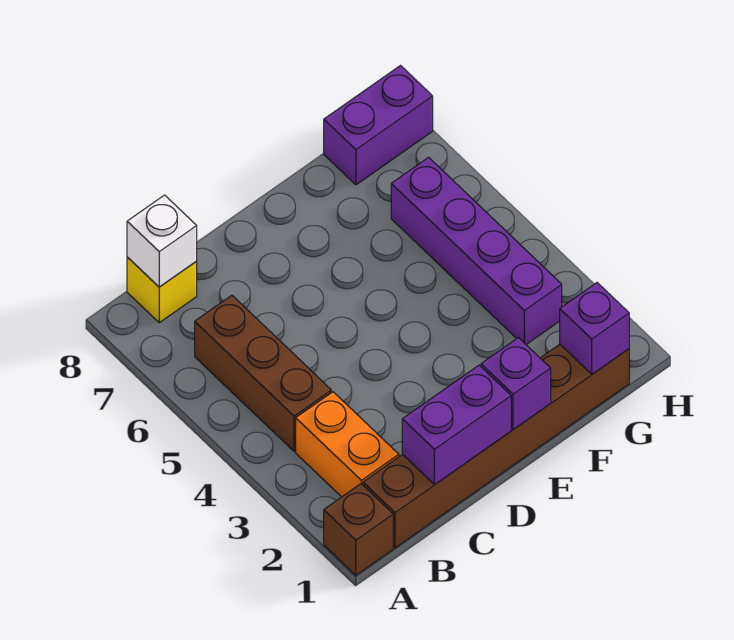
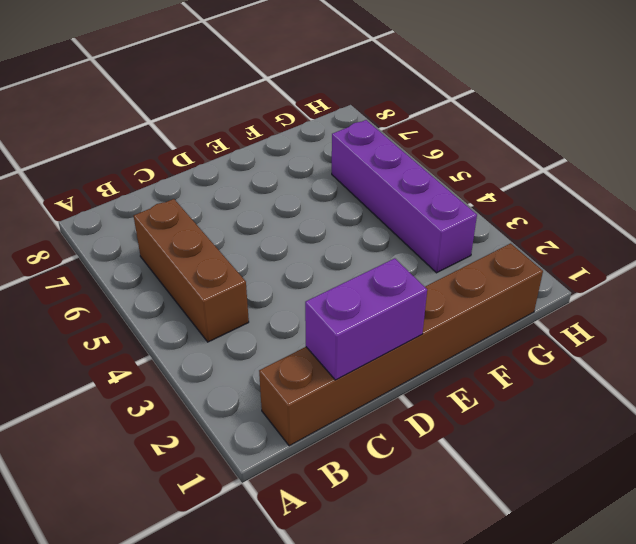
none -> brown 1x1 brick [324,484,393,575]
none -> orange 1x2 brick [296,392,399,497]

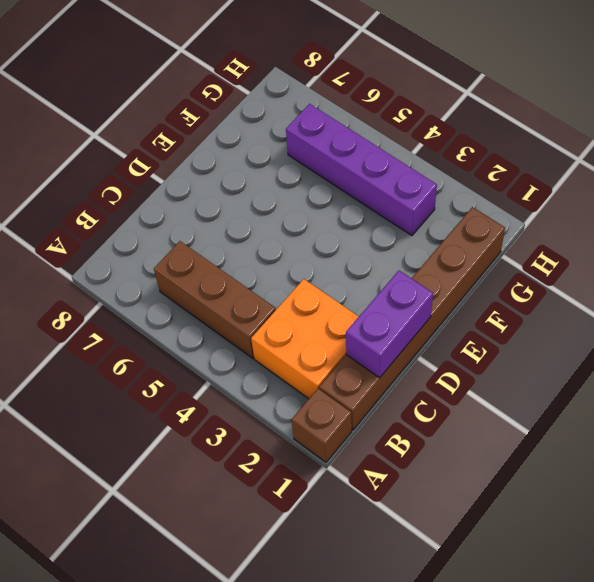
orange 2x2 brick [251,279,359,399] -> orange 1x2 brick [296,392,399,497]
none -> yellow 1x1 brick [127,257,197,323]
none -> purple 1x2 brick [324,66,433,185]

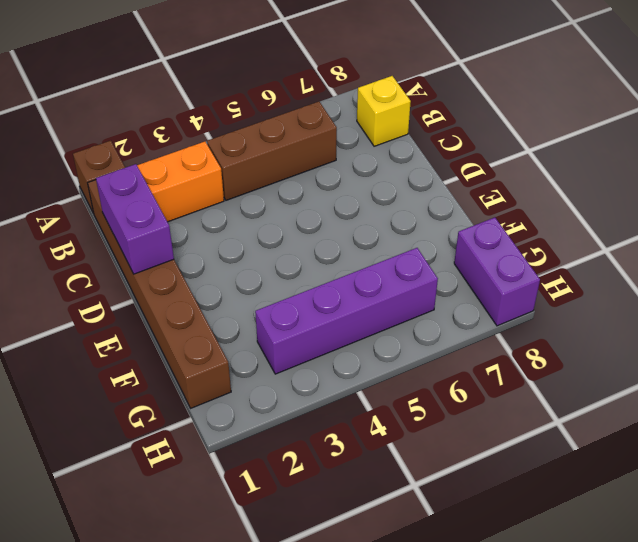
none -> white 1x1 brick [127,195,197,287]
none -> purple 1x1 brick [481,338,551,430]

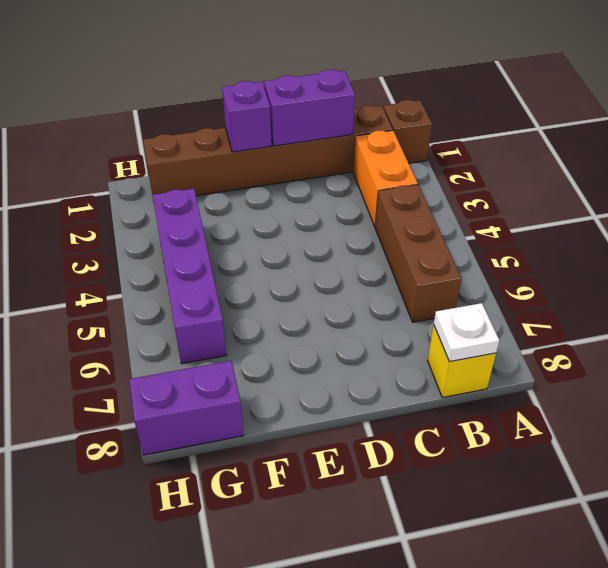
white 1x1 plate [434,303,499,362] -> white 1x1 brick [127,195,197,287]
none -> purple 1x1 brick [560,283,629,374]

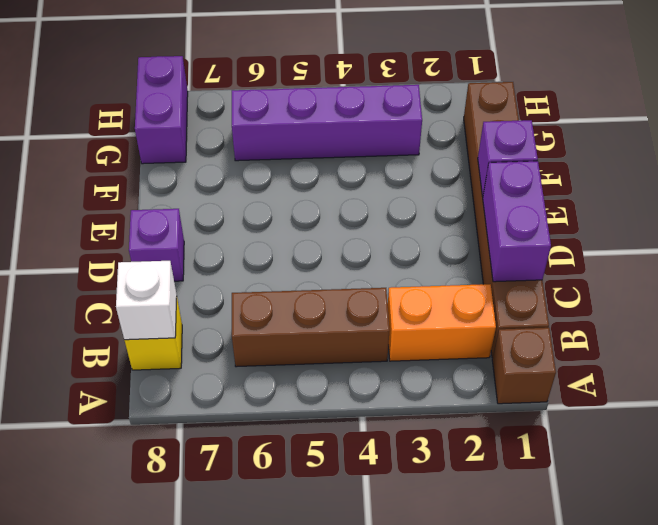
purple 1x1 brick [129,209,184,281] -> purple 1x1 brick moved to [560,283,629,374]

